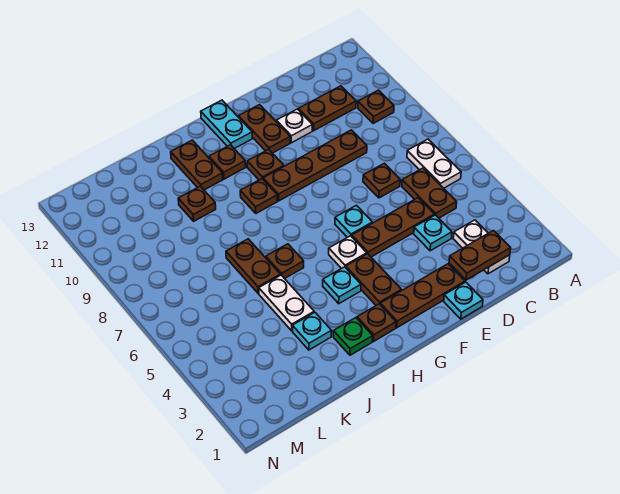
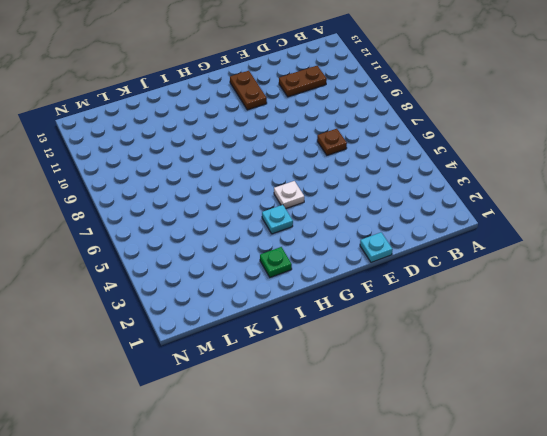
none -> white 1x2 plate [407,139,461,188]
none -> brown 1x1 plate [358,90,394,123]
none -> white 1x2 plate [453,220,510,274]
none -> brown 1x2 plate [402,168,457,218]

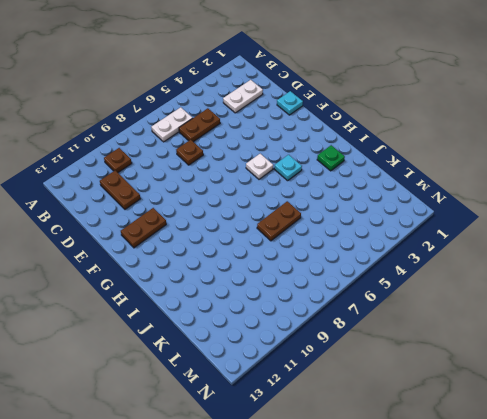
none -> cyan 1x1 plate [414,215,452,251]
none -> brown 1x3 plate [352,198,435,257]
none -> brown 1x4 plate [263,130,367,201]
none -> brown 1x3 plate [380,264,465,328]

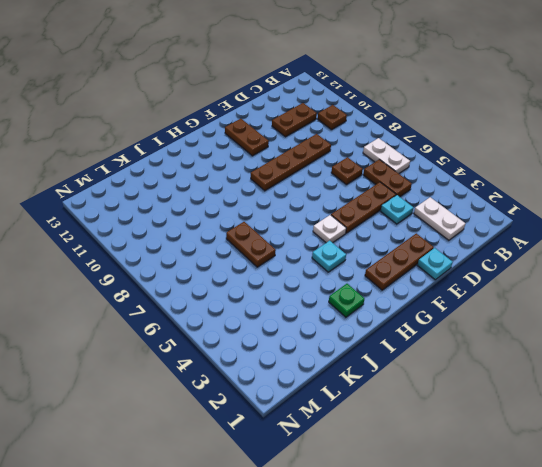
none -> white 1x1 plate [276,109,313,143]
none -> cyan 1x1 plate [335,205,373,237]
none -> brown 1x2 plate [346,254,402,305]
none -> brown 1x1 plate [247,149,284,180]

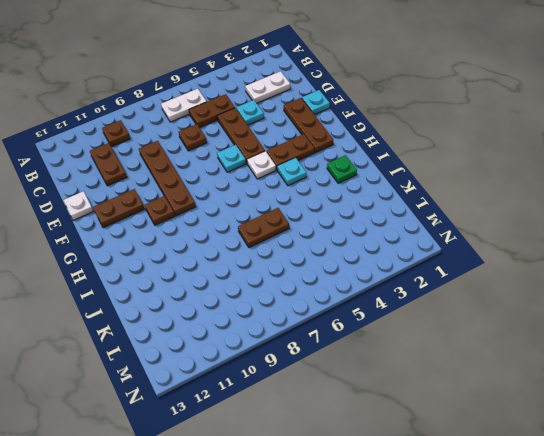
white 1x1 plate [63,191,93,220] -> white 1x1 plate moved to [276,109,313,143]
none -> cyan 1x2 plate [201,100,252,149]
none -> brown 1x1 plate [357,304,396,341]
none -> brown 1x1 plate [240,179,277,213]
none -> brown 1x1 plate [209,145,246,179]

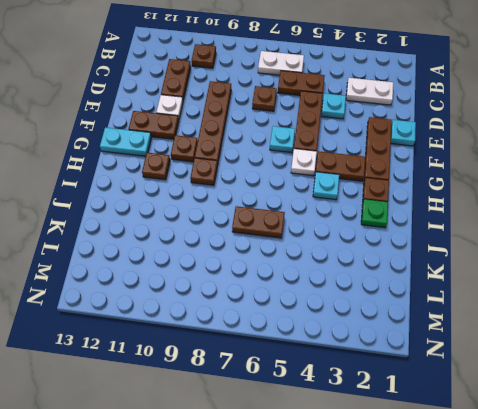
none -> brown 1x1 plate [266,244,304,279]
none -> brown 1x2 plate [171,140,223,190]
none -> cyan 1x1 plate [292,312,332,350]
none -> white 1x2 plate [259,275,314,331]

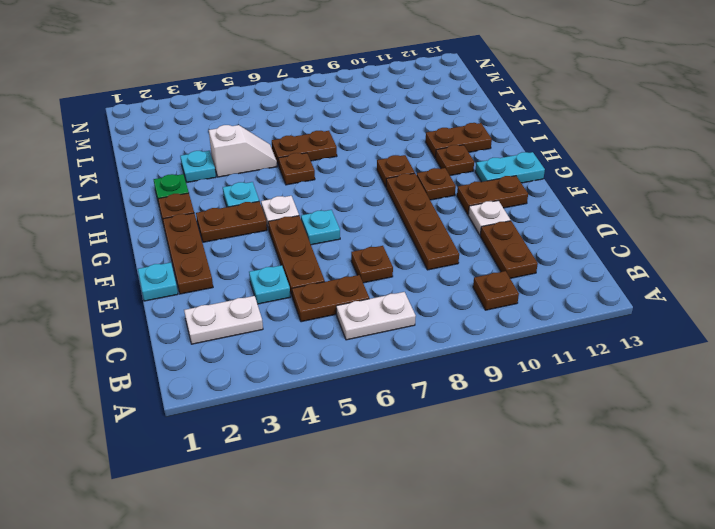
white 1x2 slope [209,125,277,177] -> white 1x2 plate [259,275,314,331]
none -> brown 1x1 plate [178,186,216,221]
none -> brown 1x2 plate [449,231,511,280]

